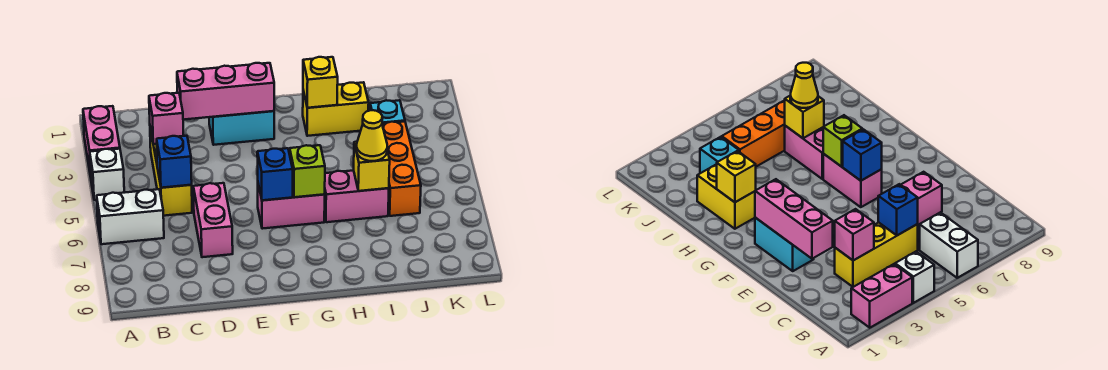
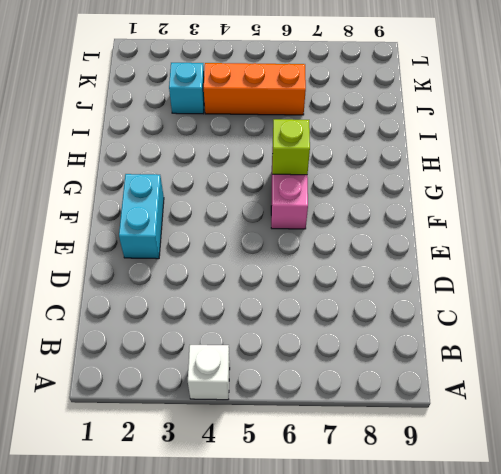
none -> pink 1x2 brick [83,106,120,176]
none -> white 1x2 brick [97,189,164,244]
none -> yellow 1x3 brick [150,128,192,216]

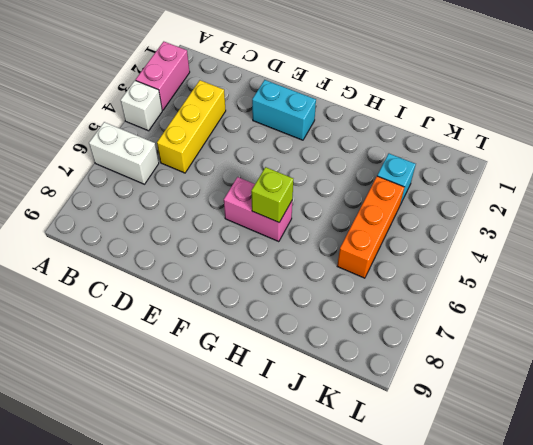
none -> pink 1x2 brick [193,183,233,257]
none -> yellow 1x2 brick [303,82,369,136]
none -> pink 1x2 brick [324,170,389,222]

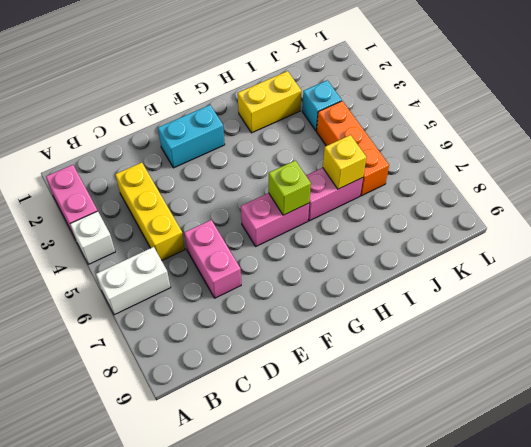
none -> pink 1x1 brick [149,93,184,144]
none -> blue 1x1 brick [157,136,192,188]
none -> pink 1x3 brick [177,63,274,120]

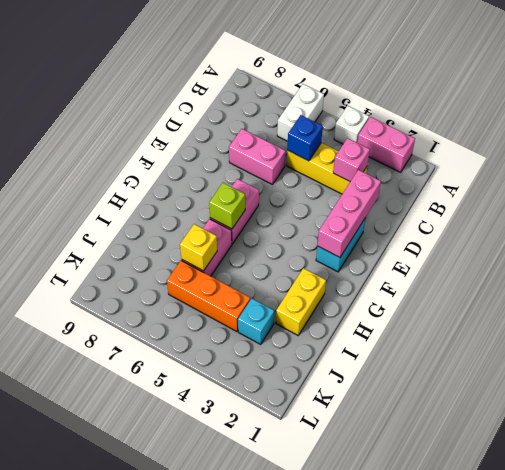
none -> blue 1x1 brick [257,148,293,200]
none -> yellow 1x1 brick [303,57,338,108]
none -> yellow 1x1 cone [357,110,387,161]

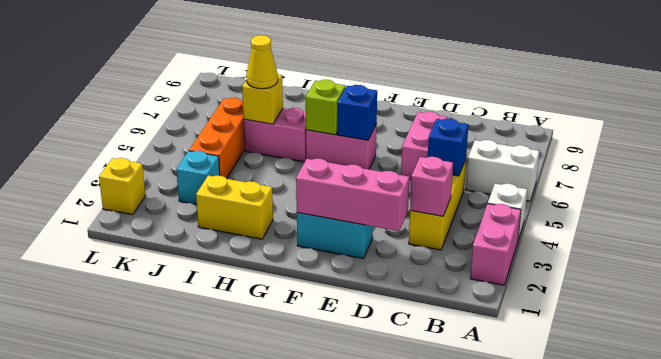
yellow 1x1 brick [99,158,146,215] -> yellow 1x1 brick moved to [303,57,338,108]

